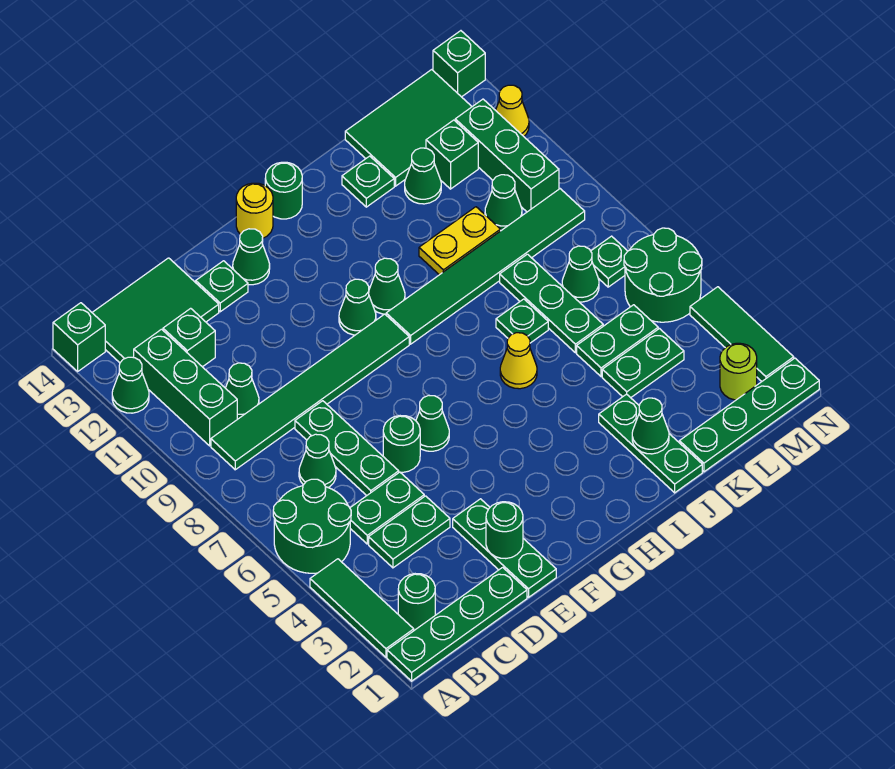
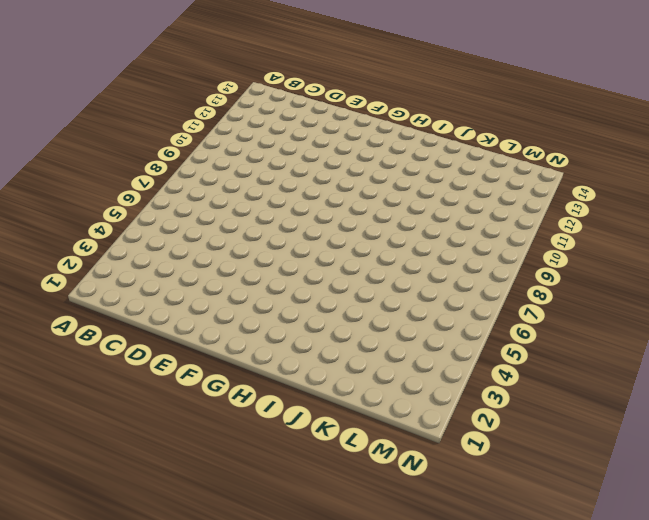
none -> green 1x4 plate [387,567,527,681]
none -> green 1x3 tile [310,559,414,657]
none -> green 2x2 round brick [273,479,351,573]
none -> green 1x1 cone [112,357,149,413]

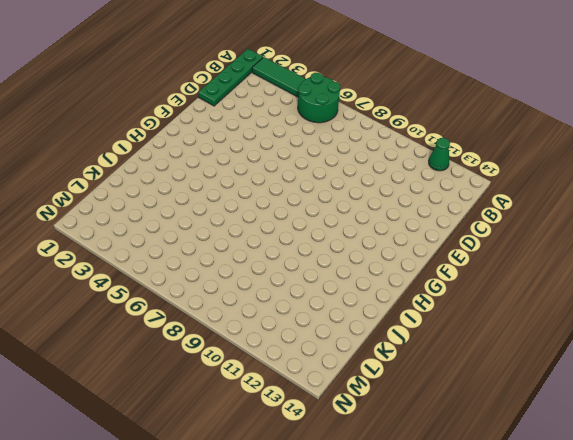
none -> green 1x1 brick [53,303,105,371]
none -> green 1x1 round brick [398,574,435,630]
none -> green 1x6 tile [211,314,409,470]
none -> green 1x3 brick [134,329,237,446]

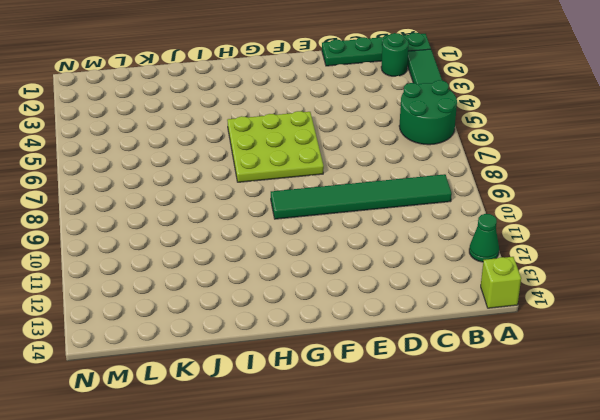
lime 1x1 brick [481,257,521,308] -> green 1x1 brick [53,303,105,371]
lime 3x3 plate [227,111,324,182] -> green 1x1 cone [416,396,449,451]
none -> green 1x3 brick [134,329,237,446]
none -> green 2x3 tile [92,258,219,363]
none -> green 1x2 plate [369,496,450,568]
none -> green 1x2 plate [350,472,424,544]

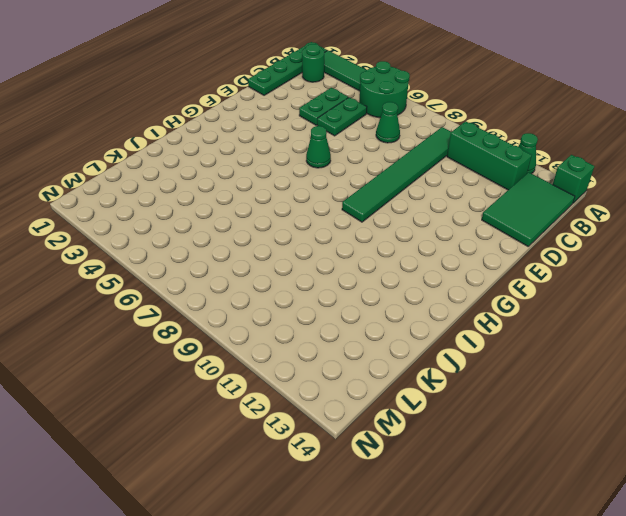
none -> green 1x1 cone [226,363,259,419]
none -> green 1x1 brick [163,308,215,367]
none -> green 1x3 plate [295,401,399,496]
none -> green 1x3 plate [453,499,556,597]

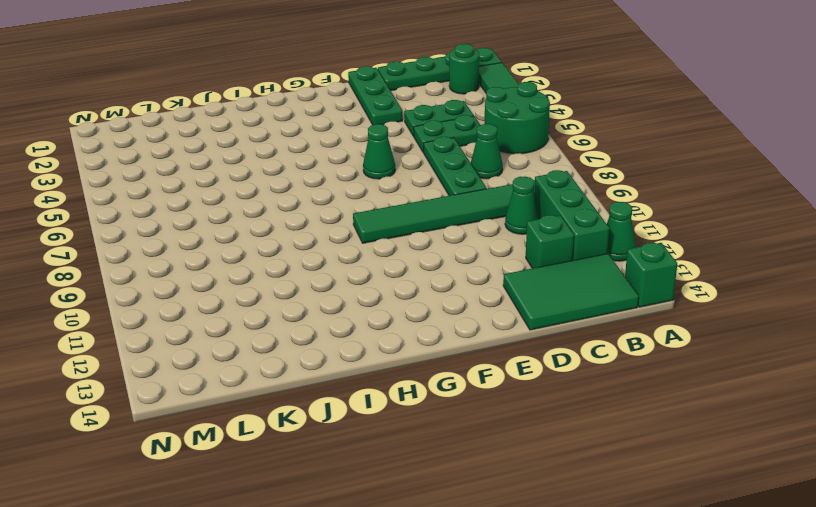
none -> green 1x1 round brick [383,416,420,472]
none -> green 1x1 plate [196,261,248,312]
none -> green 1x1 cone [233,229,270,285]
none -> green 1x1 cone [339,279,376,335]

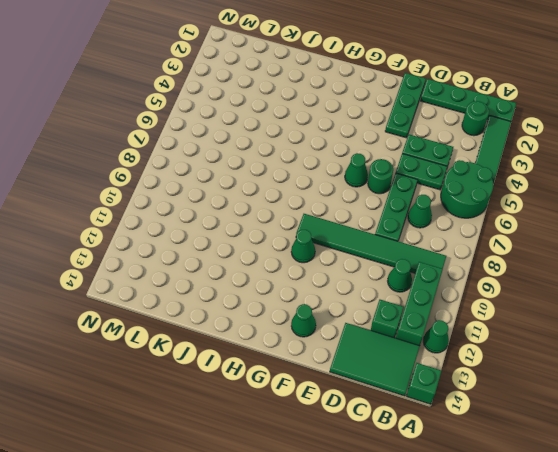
none -> green 1x1 plate [196,261,248,312]
none -> yellow 1x1 round brick [236,183,273,238]
none -> green 1x6 tile [386,189,585,344]
none -> green 1x1 cone [369,258,405,314]

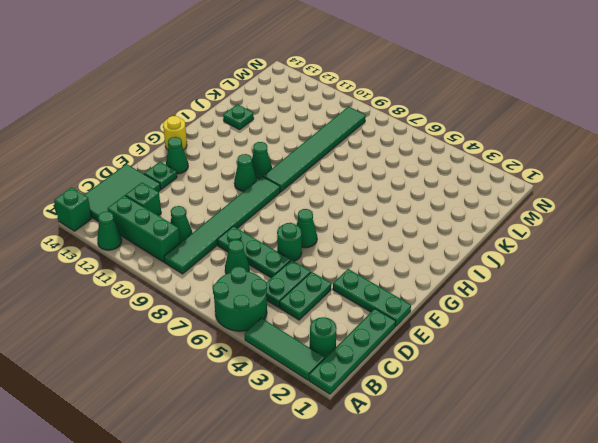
none -> green 1x1 round brick [265,162,302,219]
none -> yellow 1x1 cone [500,333,537,389]
none -> green 1x3 plate [599,394,702,493]
none -> green 1x1 plate [496,299,548,343]

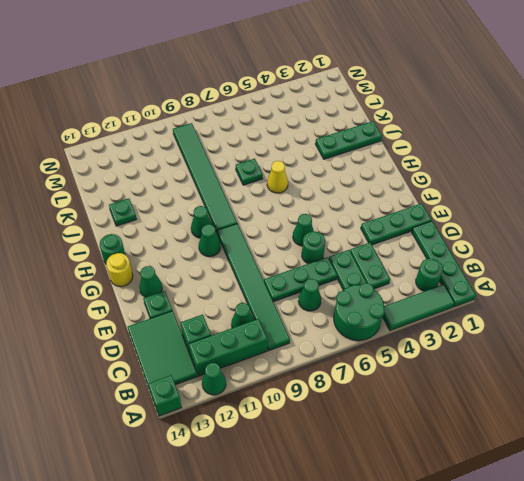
none -> yellow 1x2 plate [419,207,500,275]
none -> green 1x4 plate [679,358,819,472]
none -> green 1x2 plate [602,329,684,398]
none -> green 1x2 plate [577,305,658,377]

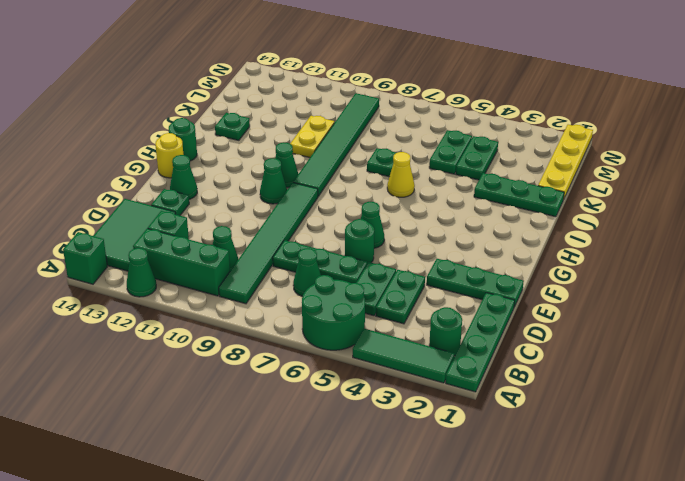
yellow 1x4 plate [538,125,593,200] -> green 1x4 plate [679,358,819,472]
none -> green 1x3 plate [500,254,603,353]
none -> green 1x1 cone [405,148,441,204]
none -> green 2x3 tile [345,70,472,186]
none -> green 1x1 cone [562,246,599,302]

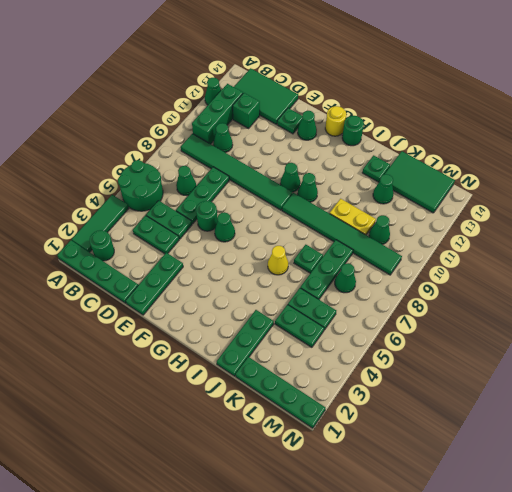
none -> green 1x1 brick [53,303,105,371]
none -> green 1x1 brick [426,120,478,189]
none -> lime 1x1 round brick [720,343,757,400]
none -> green 2x2 round brick [624,228,702,322]

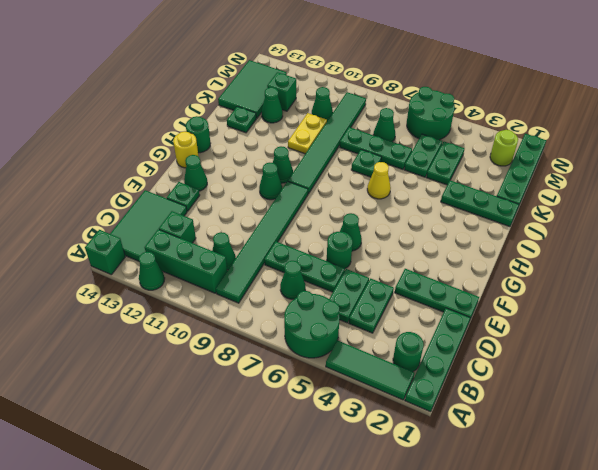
none -> green 1x1 plate [591,236,628,287]
none -> green 1x3 brick [455,99,559,212]
none -> green 1x3 tile [690,287,794,381]
none -> yellow 1x1 cone [496,85,529,136]

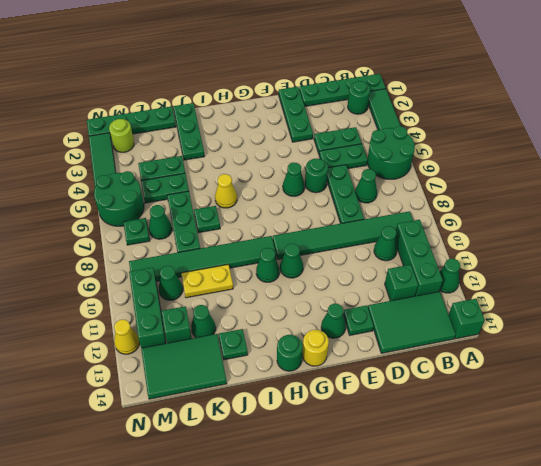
none -> green 1x1 brick [433,31,485,97]
none -> green 1x1 round brick [486,502,523,559]
none -> green 1x1 cone [632,398,669,454]

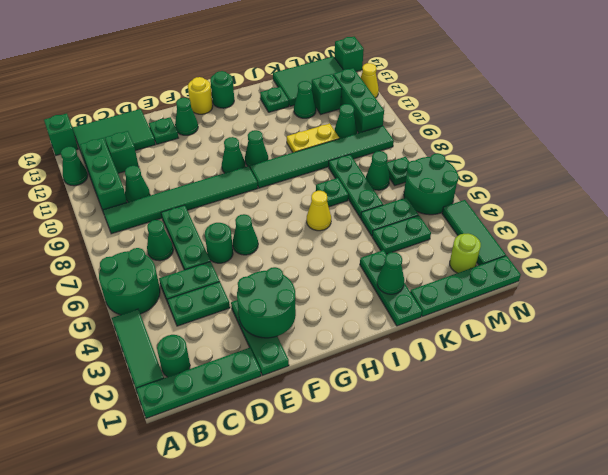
green 2x2 round brick [237,267,296,338] -> green 1x1 round brick [486,502,523,559]

